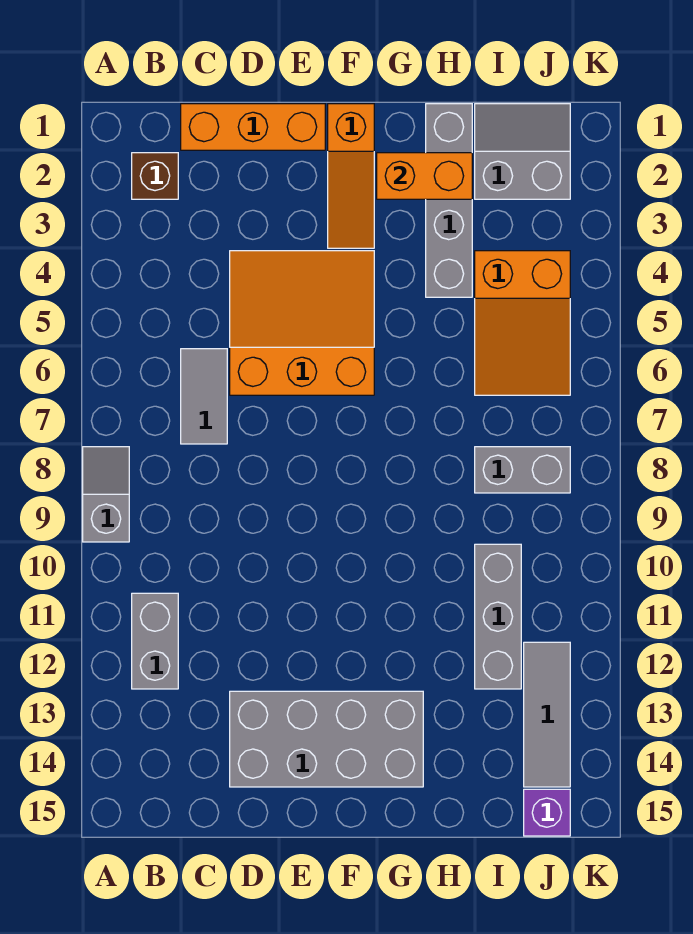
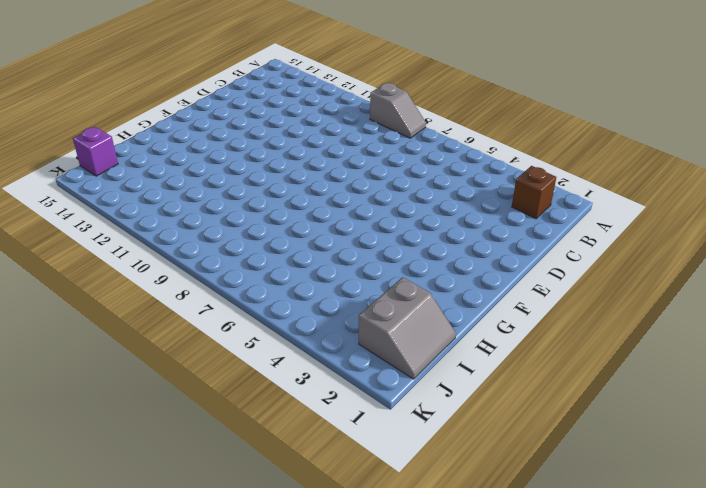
none -> grey 1x2 brick [132,593,178,689]
none -> orange 1x3 brick [181,104,325,150]
none -> grey 1x2 tile [181,349,227,444]

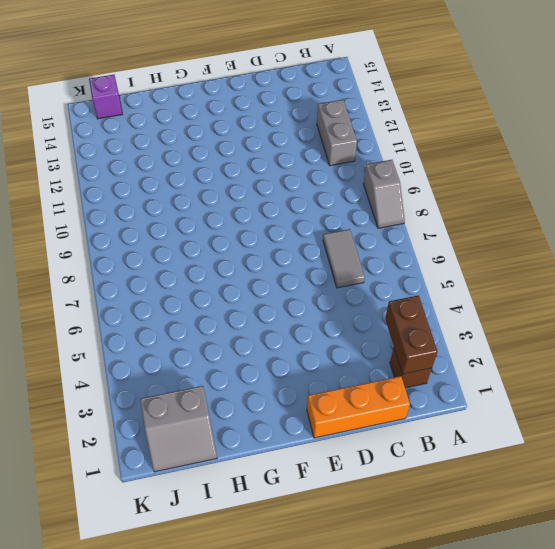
brown 1x2 brick [385,295,438,374] -> none
none -> orange 3x3 slope [230,251,374,395]
none -> grey 2x4 brick [230,691,423,787]
none -> orange 1x3 slope [328,104,374,248]

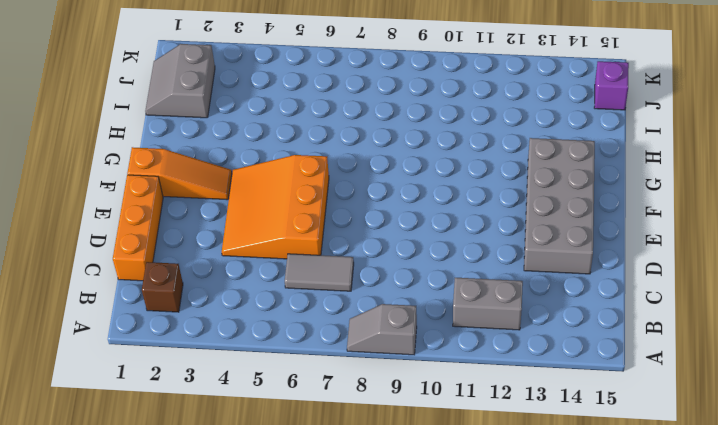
none -> grey 1x4 brick [426,104,472,297]
none -> orange 2x3 slope [475,251,570,395]
none -> grey 1x2 brick [475,447,570,493]

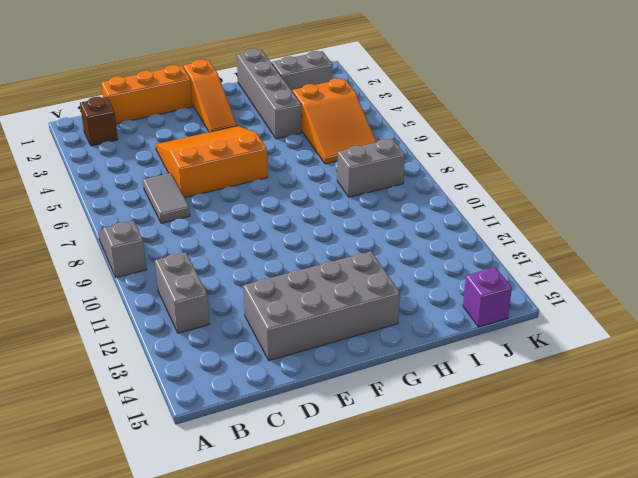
none -> grey 1x3 brick [475,544,521,689]
none -> grey 1x3 tile [524,642,570,787]
none -> orange 1x2 brick [377,153,472,199]

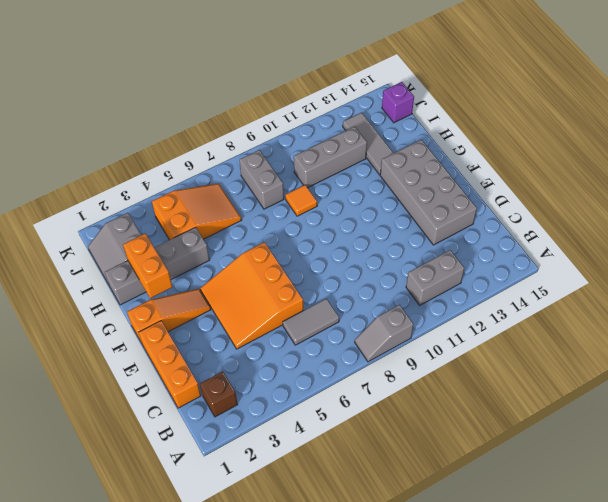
orange 1x1 tile [285,185,317,216] -> none
grey 1x3 tile [343,112,393,175] -> grey 1x3 tile turned to [524,642,570,787]

